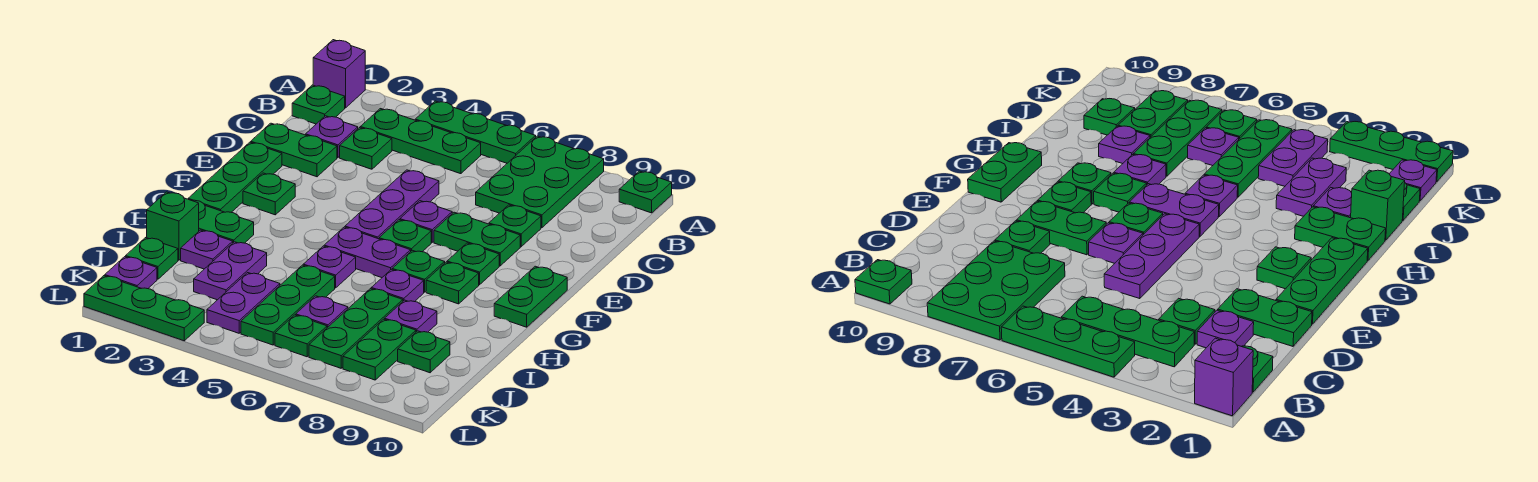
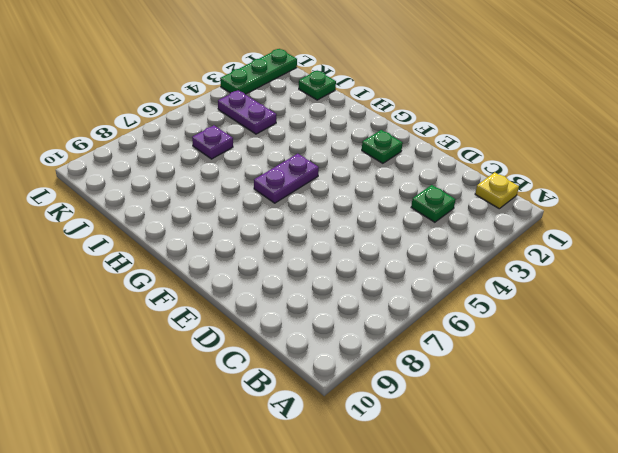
yellow 1x1 plate [475,172,519,209] -> green 1x1 plate [292,85,345,124]
none -> purple 1x1 brick [313,40,365,108]
none -> green 1x3 plate [415,101,536,163]
none -> green 2x3 plate [476,136,604,228]
none -> green 1x1 plate [619,171,672,213]

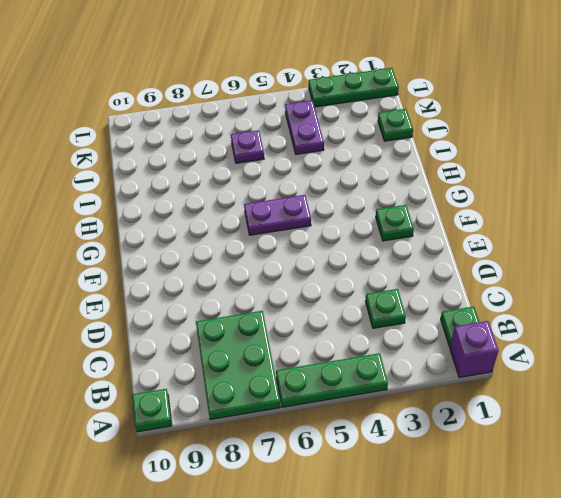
none -> green 1x3 plate [360,109,481,174]
none -> purple 1x1 plate [306,116,358,158]
none -> green 1x2 plate [251,123,337,177]
none -> purple 1x3 plate [345,170,439,239]

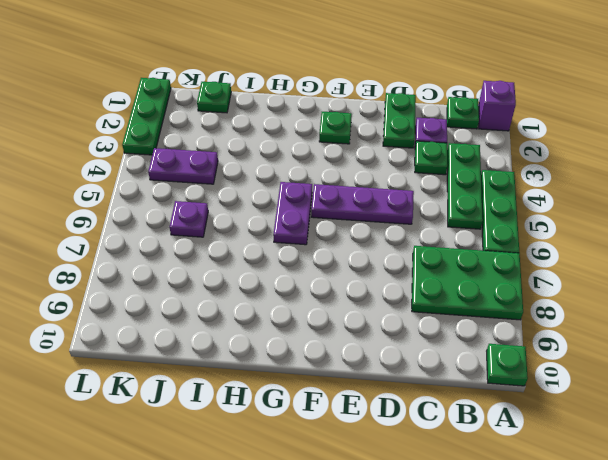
none -> green 1x1 plate [489,205,541,247]
none -> green 1x3 plate [188,142,282,212]
none -> purple 1x1 plate [400,201,452,242]
none -> green 1x2 plate [434,212,520,266]

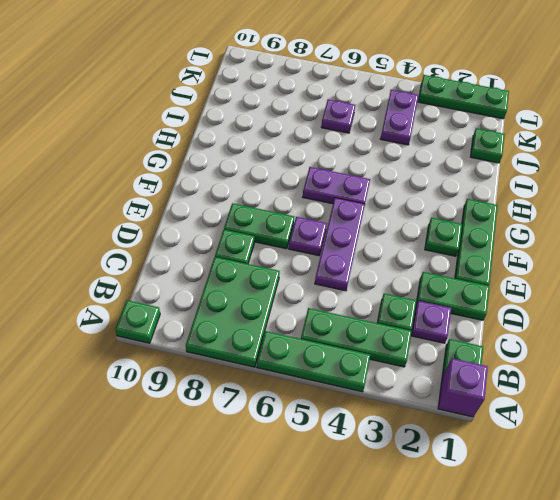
none -> green 1x1 plate [379,220,431,252]
none -> green 1x1 plate [447,243,499,285]
none -> green 1x2 plate [494,266,567,327]
none -> green 1x1 plate [392,250,445,292]

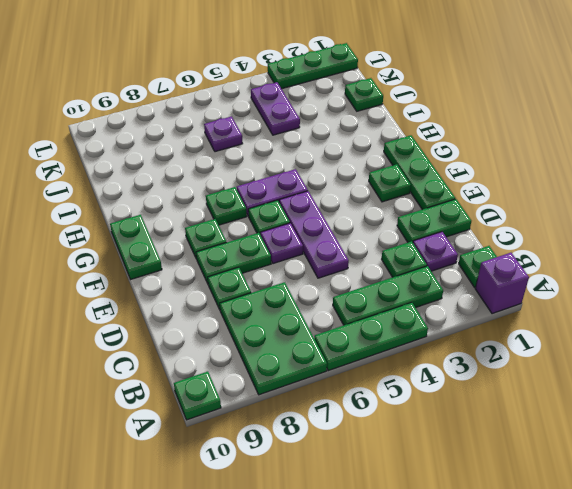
none -> green 1x1 plate [426,262,479,304]
none -> green 1x2 plate [192,200,254,243]
none -> purple 1x1 plate [303,246,356,288]
none -> purple 1x1 plate [371,269,424,302]

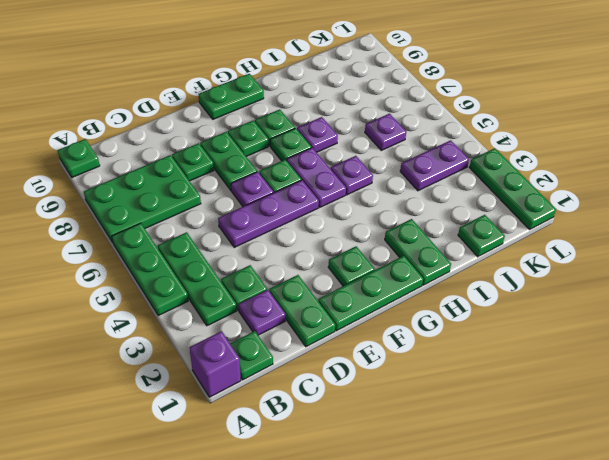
none -> green 1x1 brick [147,192,199,260]
none -> purple 1x1 plate [181,230,233,269]
none -> purple 1x2 plate [194,242,267,300]
none -> green 1x3 plate [241,265,335,345]

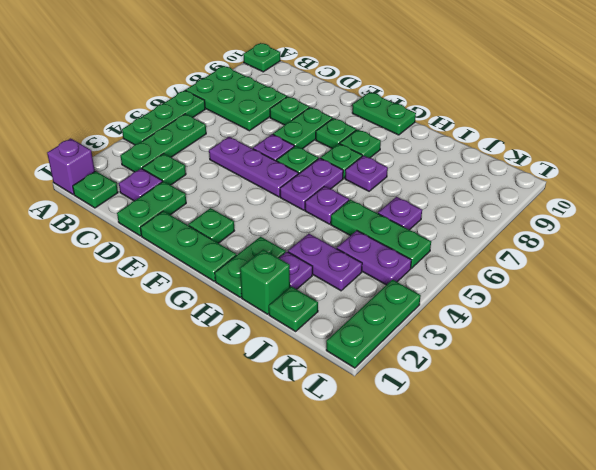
none -> green 1x3 plate [309,289,403,368]
none -> purple 1x1 plate [385,300,437,332]
none -> green 1x2 plate [343,319,416,380]
none -> green 1x1 plate [398,331,450,373]

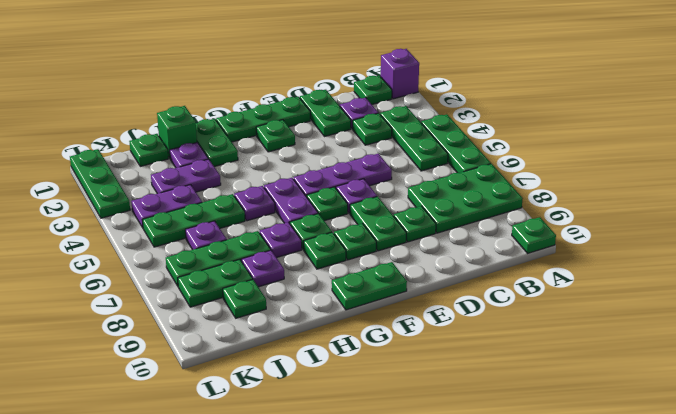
none -> purple 1x1 plate [105,257,157,289]
none -> green 1x1 plate [275,315,327,357]

